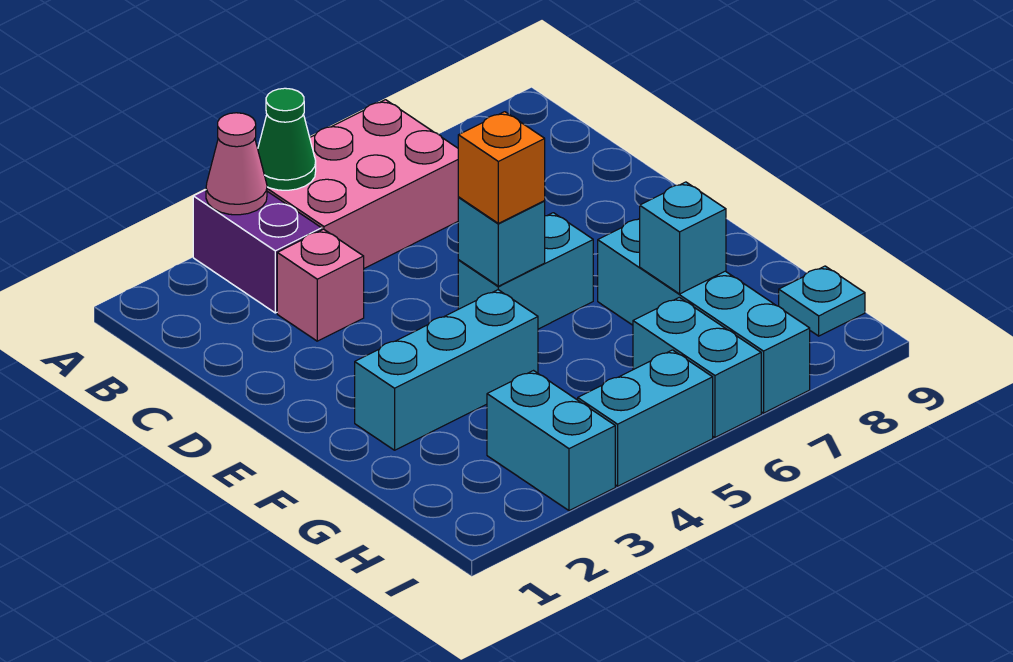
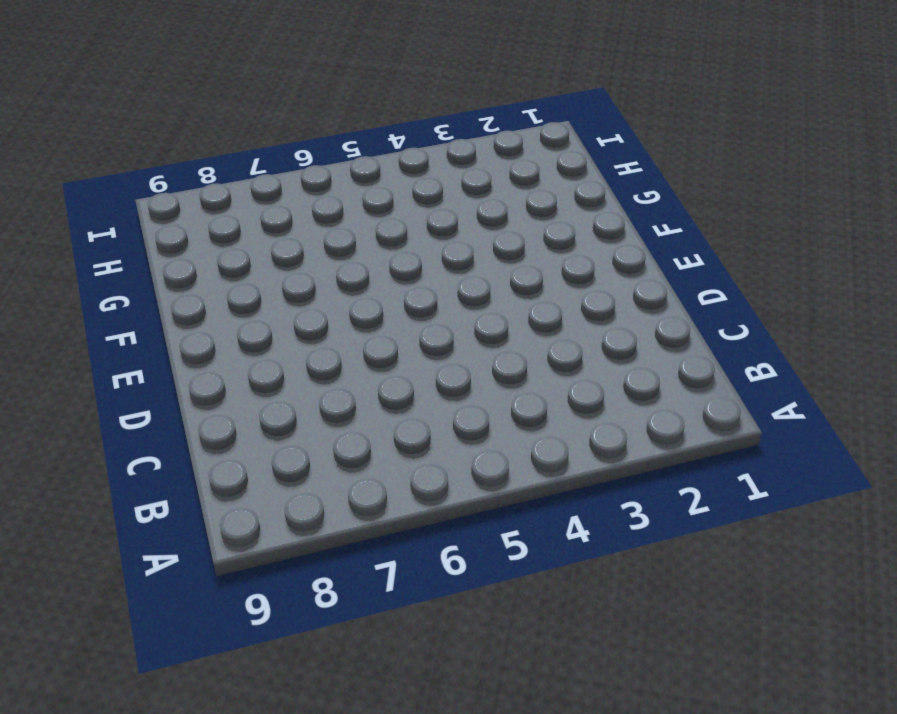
none -> purple 1x2 brick [193,190,322,313]
none -> pink 2x3 brick [267,100,459,268]
none -> pink 1x1 brick [277,229,364,341]

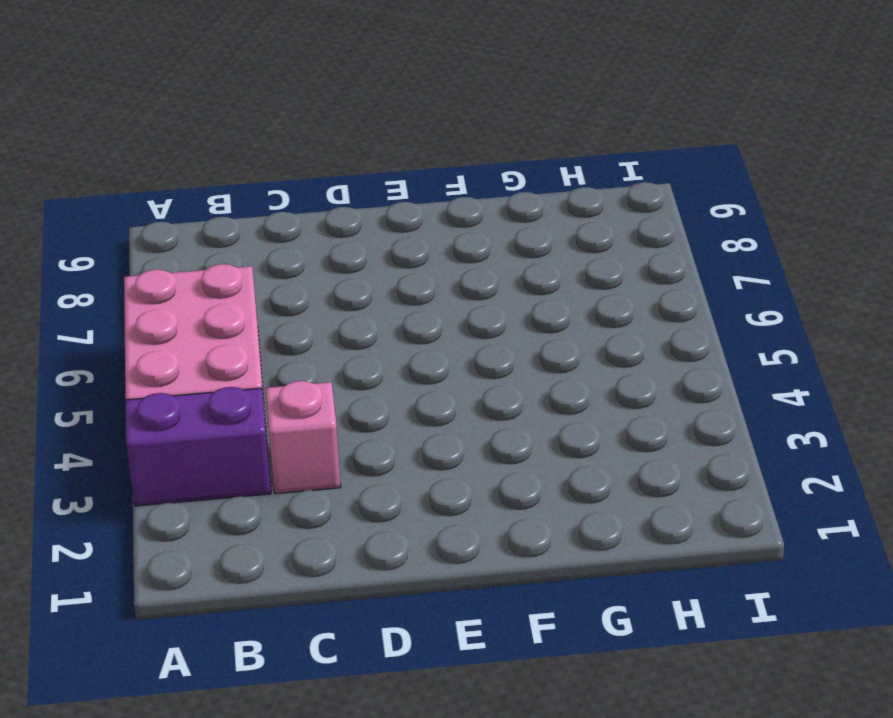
none -> cyan 1x2 brick [458,213,593,329]
none -> cyan 1x3 brick [355,290,538,450]
none -> cyan 1x4 brick [598,219,810,413]

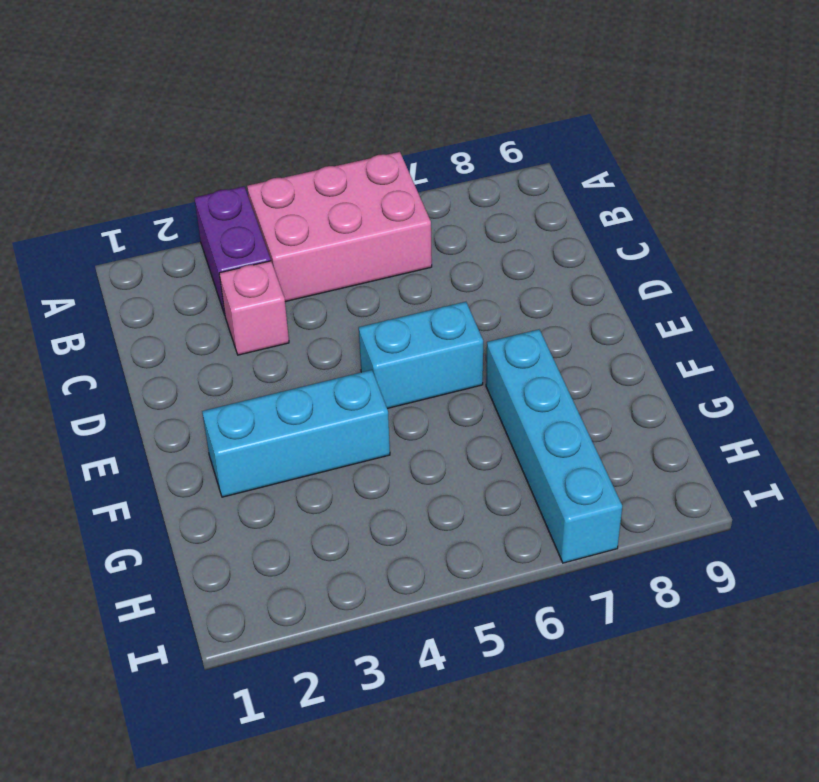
none -> cyan 1x2 brick [487,371,615,511]
none -> cyan 1x2 brick [633,297,761,437]
none -> cyan 1x1 plate [779,266,865,336]

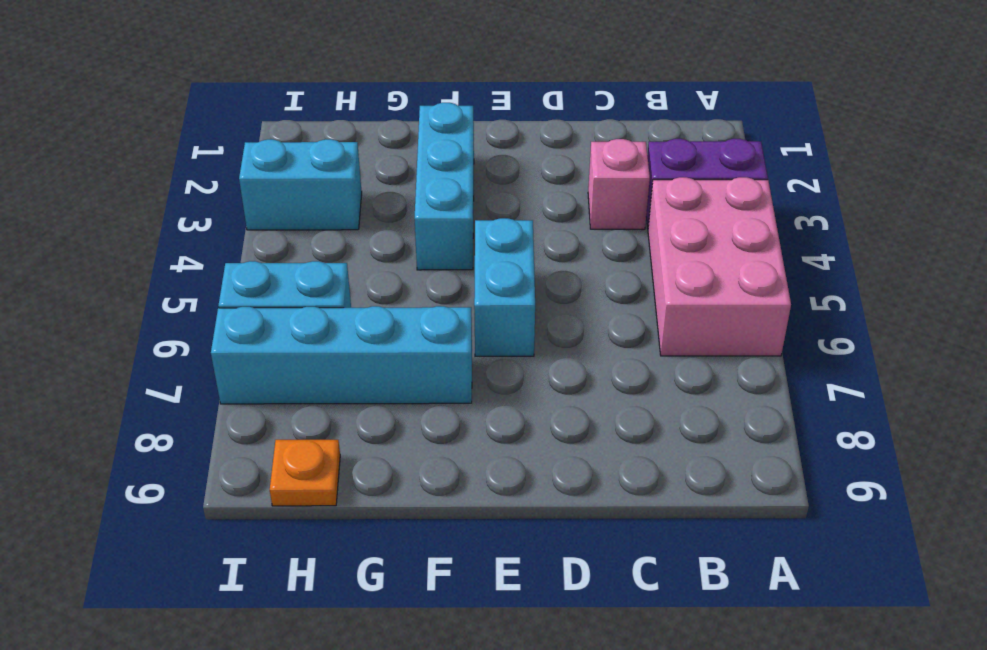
orange 1x1 plate [270,440,340,506] -> cyan 1x1 plate [779,266,865,336]
none -> cyan 1x2 brick [578,350,713,486]
none -> pink 1x1 cone [206,113,267,215]
none -> green 1x1 cone [258,88,316,190]

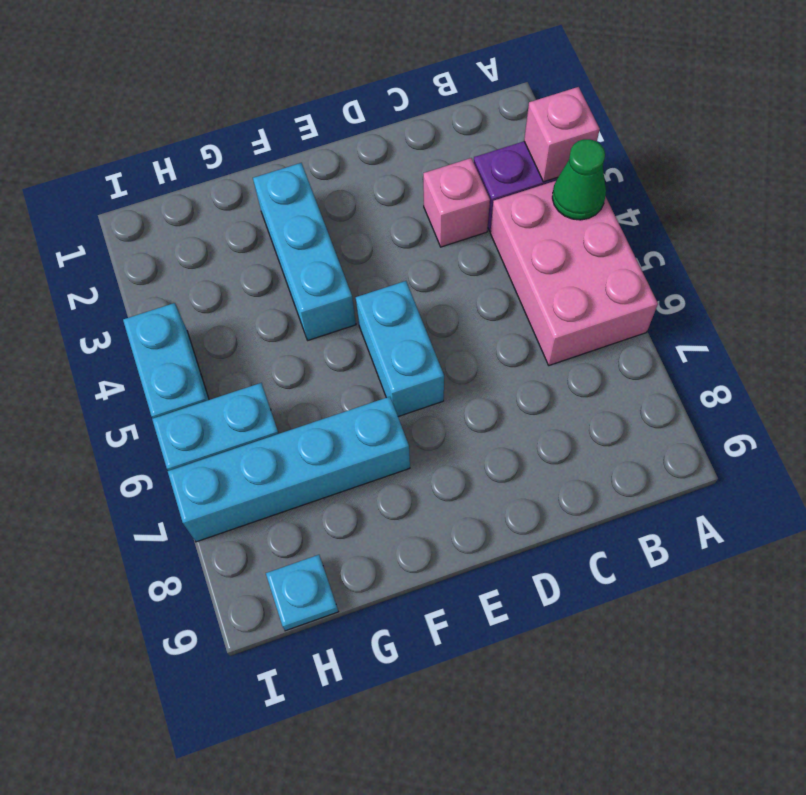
pink 1x1 brick [524,87,600,182] -> pink 1x1 cone [206,113,267,215]
none -> cyan 1x2 brick [487,371,615,511]
none -> cyan 1x1 brick [458,197,545,286]
none -> cyan 1x1 brick [640,182,726,294]

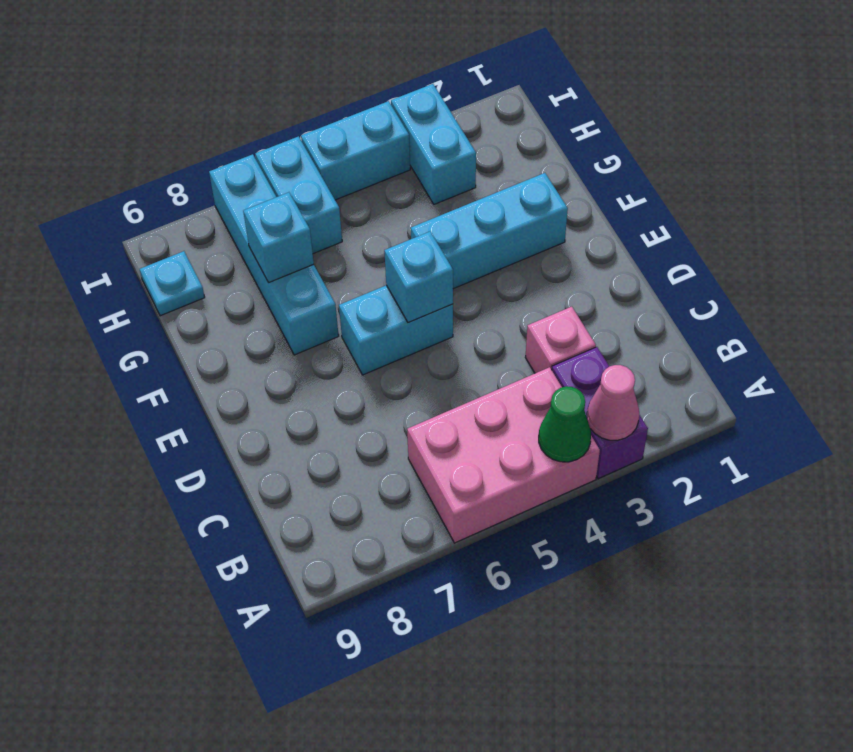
none -> orange 1x1 brick [458,112,545,224]

